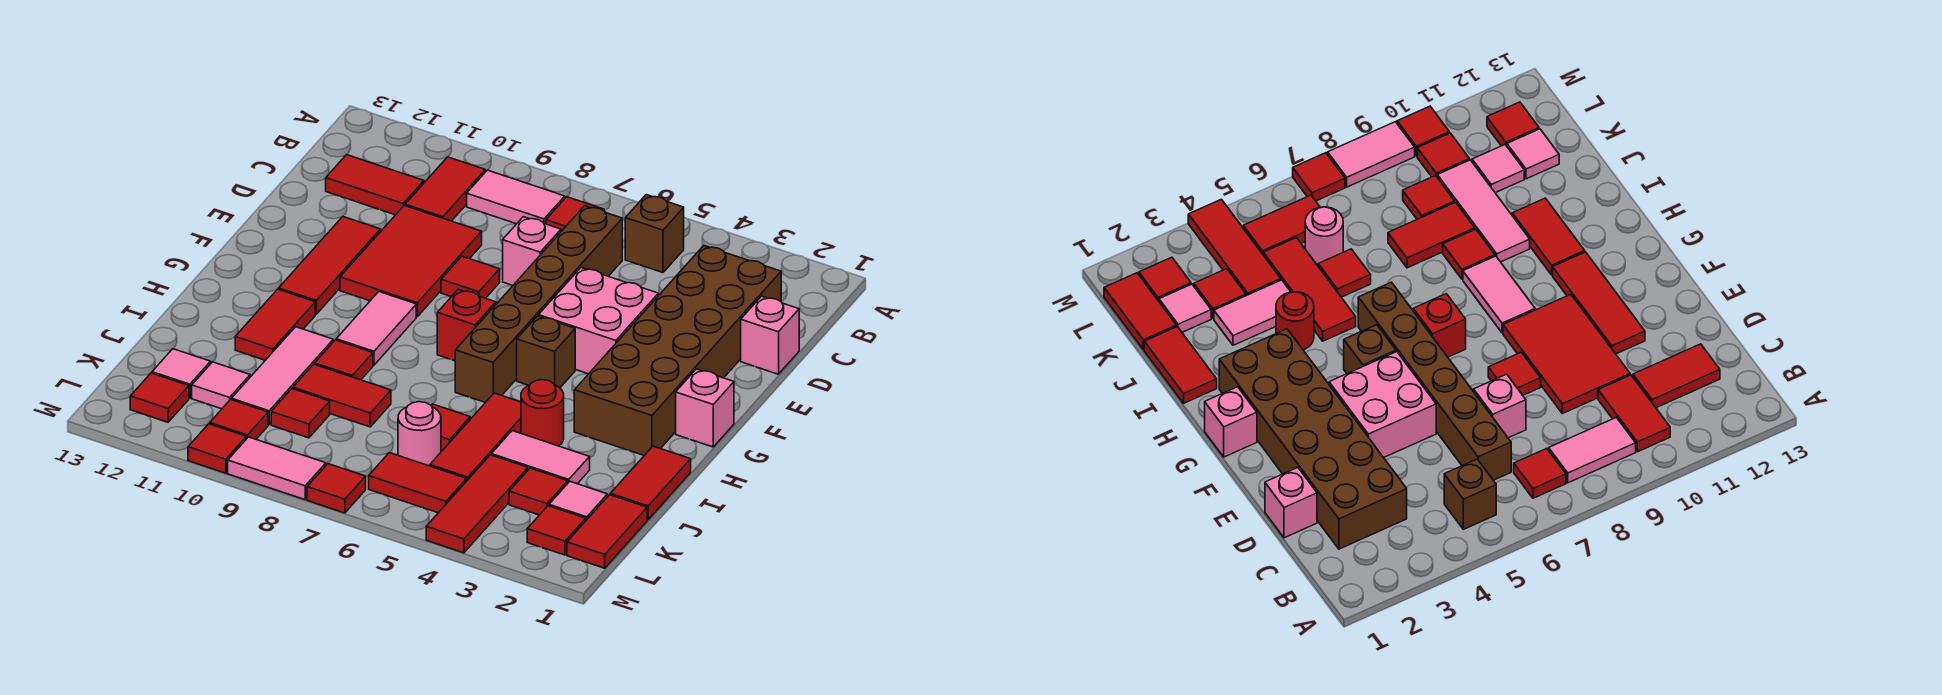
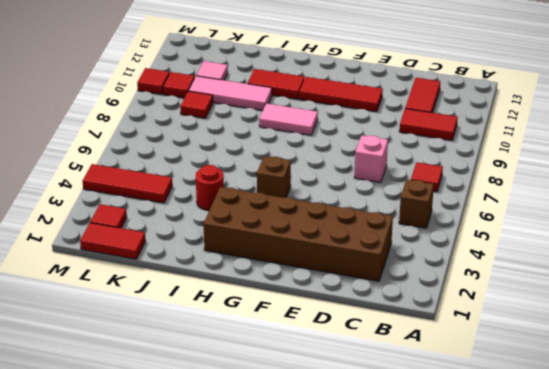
none -> pink 1x2 tile [467,170,565,224]
none -> brown 1x6 brick [455,206,622,403]
none -> pink 1x1 brick [741,296,799,374]
none -> red 2x3 tile [340,205,482,317]

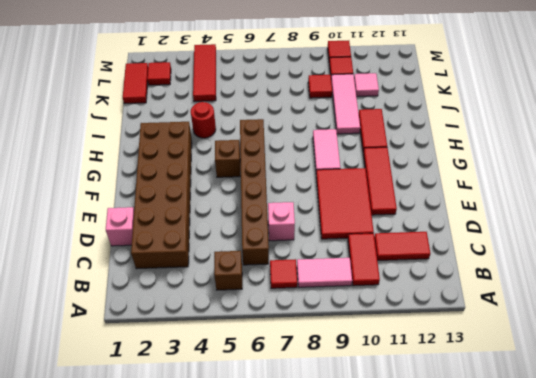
none -> pink 2x2 brick [539,268,658,374]
none -> red 1x1 tile [441,256,500,298]
none -> pink 1x1 brick [676,369,734,447]
none -> red 1x1 brick [437,289,496,361]

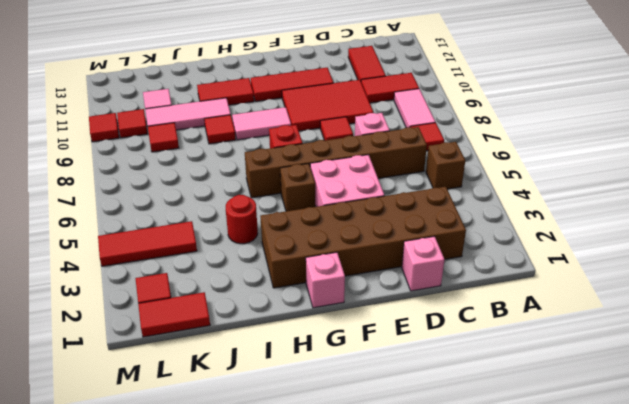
none -> red 1x2 tile [610,446,691,520]
none -> red 1x3 tile [430,393,521,480]
none -> pink 1x2 tile [491,431,590,484]
none -> red 1x1 tile [431,404,470,451]

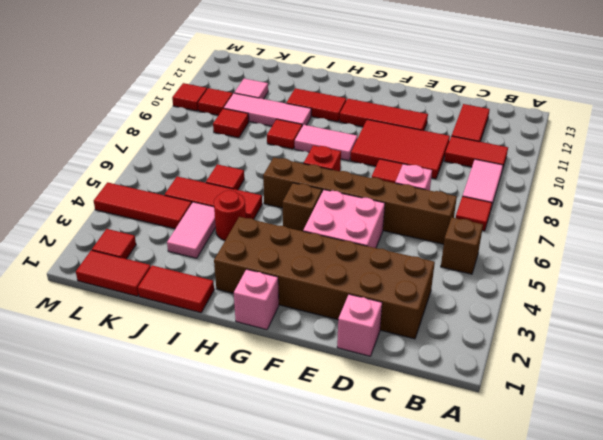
none -> red 1x2 tile [293,364,391,427]
none -> pink 1x1 tile [549,482,607,520]
none -> red 1x1 tile [509,468,568,515]
none -> pink 1x1 round brick [398,402,441,466]

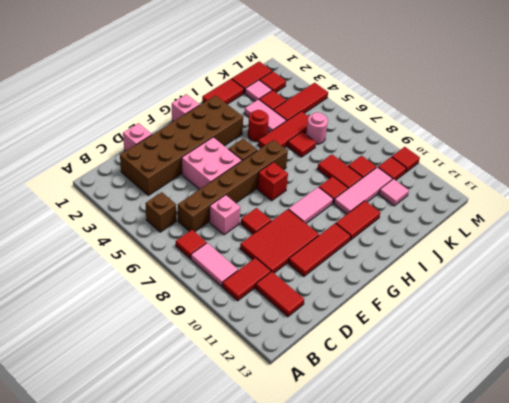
none -> pink 1x1 tile [152,349,211,398]
none -> red 1x2 tile [369,453,467,513]
none -> red 1x1 tile [130,373,189,422]
none -> red 1x1 tile [307,464,366,513]

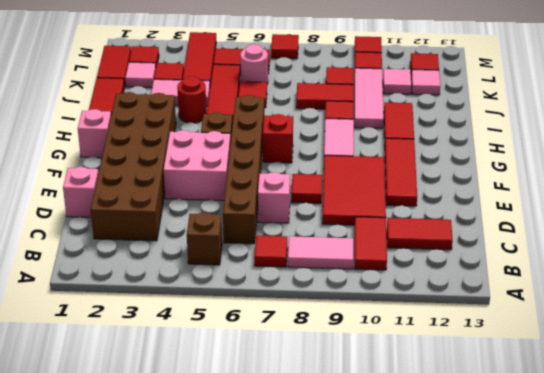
none -> pink 1x2 tile [228,437,326,500]

